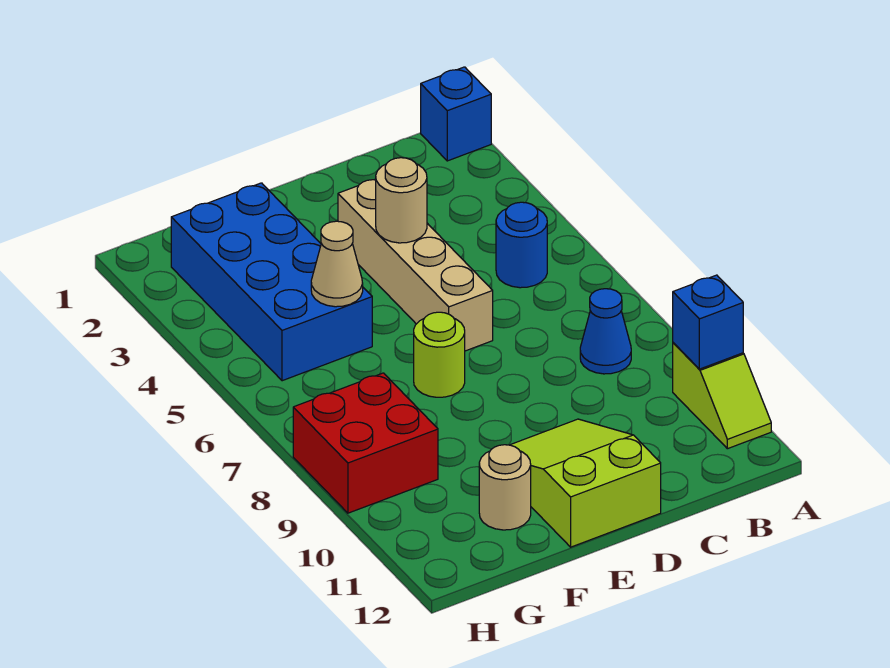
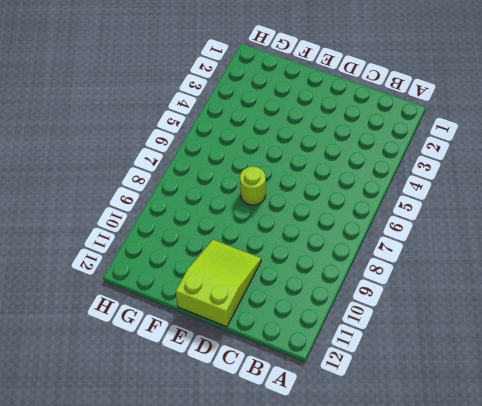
none -> blue 1x1 brick [421,67,491,161]
none -> lime 1x2 slope [673,343,771,449]
none -> blue 1x1 round brick [496,202,547,288]

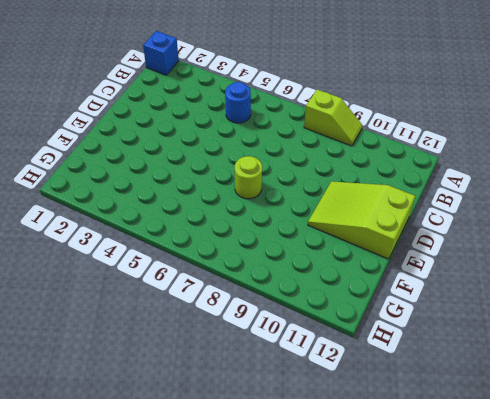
lime 1x2 slope [304,89,362,146] -> lime 1x2 slope moved to [673,343,771,449]
none -> blue 1x1 cone [580,289,631,374]
none -> tan 1x4 brick [338,179,493,351]
none -> blue 2x4 brick [171,183,372,381]

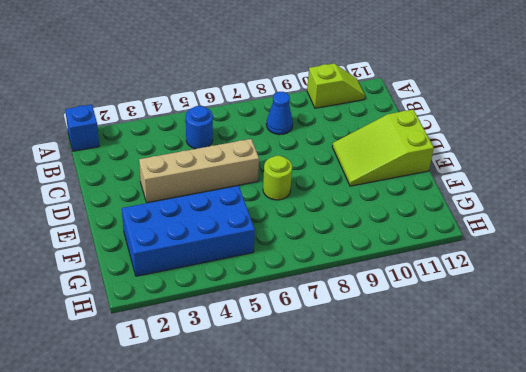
none -> tan 1x1 round brick [479,445,531,530]
none -> red 2x2 brick [293,373,438,513]
none -> blue 1x1 brick [673,275,743,369]

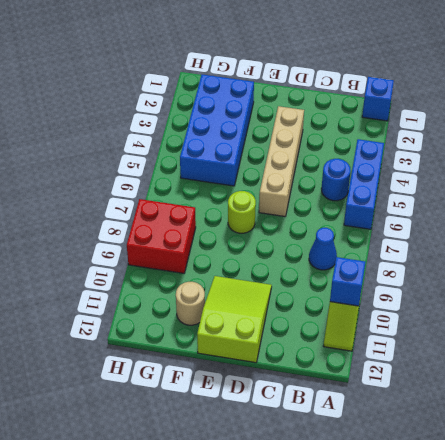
blue 1x3 brick [344,139,384,229] -> none
none -> tan 1x1 round brick [376,158,427,243]
none -> tan 1x1 cone [311,221,363,307]

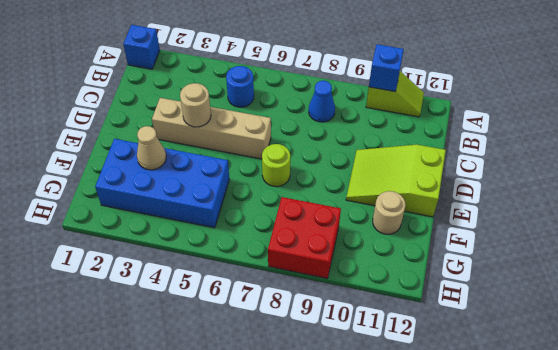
tan 1x1 cone [137,126,166,170] -> tan 1x1 cone moved to [311,221,363,307]

